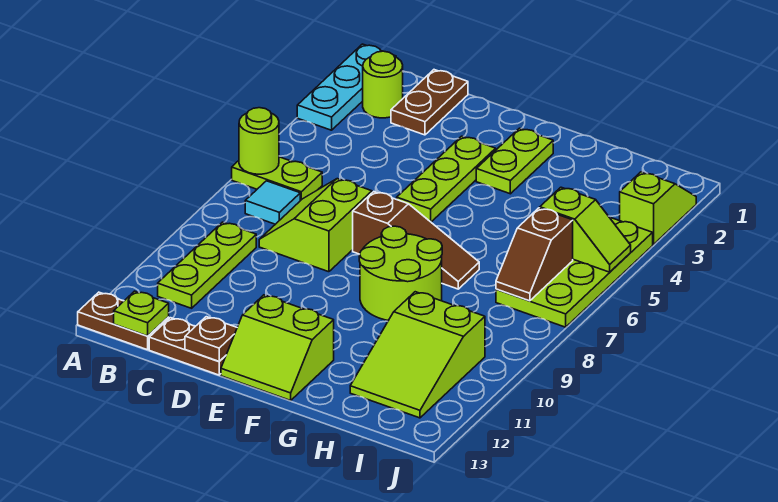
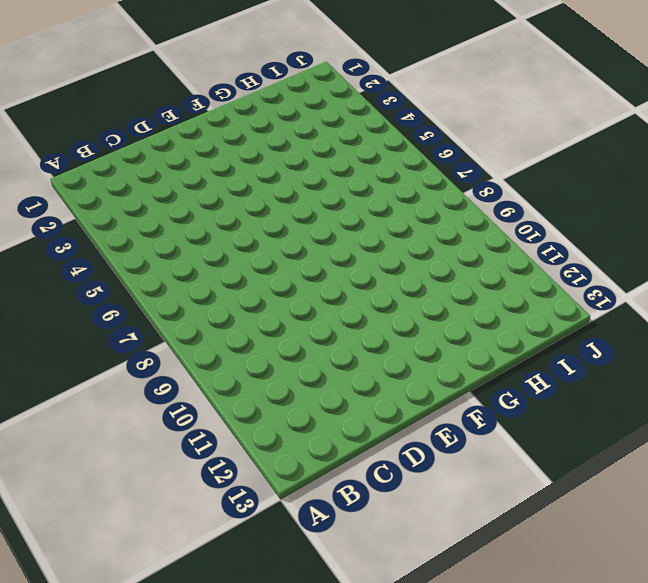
none -> cyan 1x3 plate [297,44,396,130]
none -> lime 1x2 plate [232,157,322,201]
none -> brown 1x2 plate [78,292,169,350]

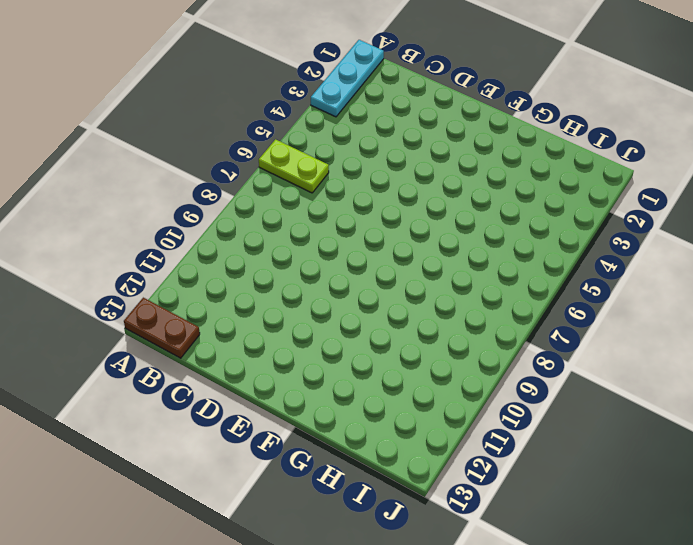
none -> lime 1x1 round brick [363,51,403,118]
none -> cyan 1x1 tile [245,181,300,224]
none -> lime 1x3 plate [158,222,256,308]

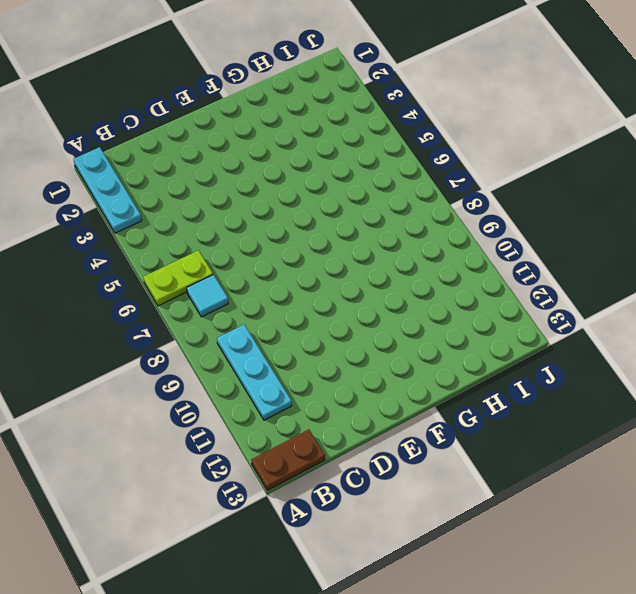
cyan 1x3 plate [217,325,292,420] -> lime 1x3 plate [158,222,256,308]
none -> lime 1x1 round brick [363,51,403,118]
none -> brown 1x2 plate [391,70,468,135]
none -> lime 2x2 slope [259,179,372,272]

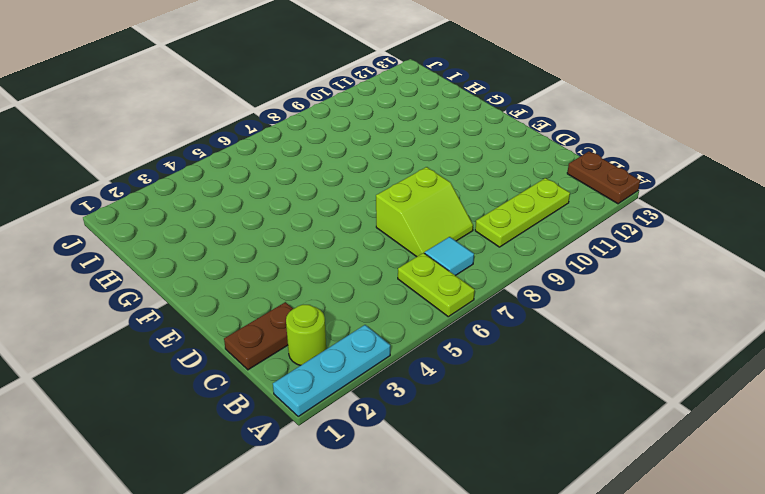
none -> brown 1x2 plate [149,318,226,375]
none -> lime 1x3 plate [397,136,496,222]
none -> brown 1x3 slope [353,192,479,289]

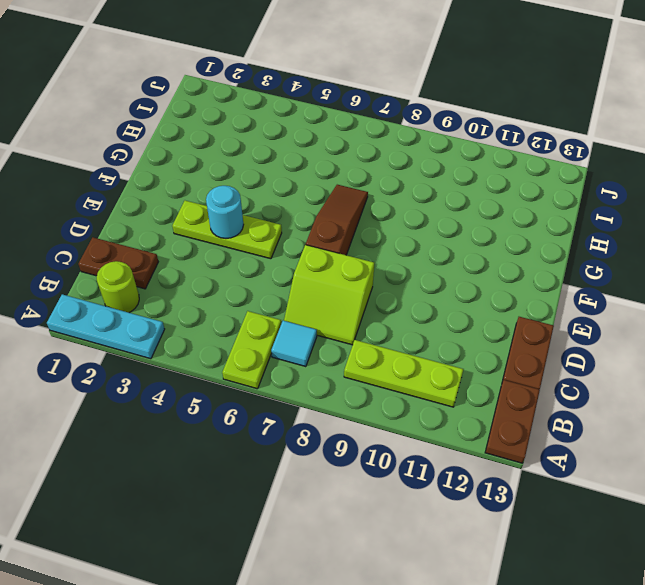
cyan 1x1 round brick [206,186,244,238] -> none
none -> lime 2x2 slope [221,295,334,400]
none -> lime 1x2 plate [476,128,553,194]
none -> lime 2x2 round brick [359,226,442,321]

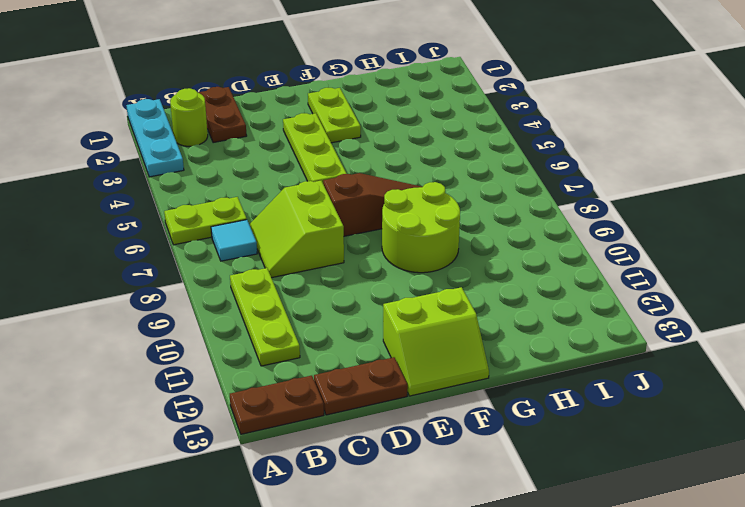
none -> lime 2x3 slope [350,292,485,418]
none -> lime 2x4 plate [496,217,653,327]
none -> lime 1x2 slope [620,172,696,245]

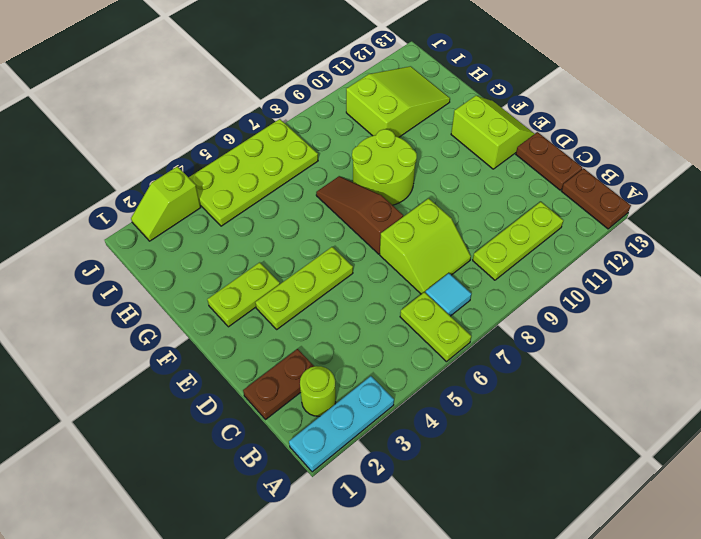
none -> lime 1x1 round brick [239,108,279,174]
none -> lime 1x1 plate [114,291,169,336]
none -> brown 1x1 plate [185,317,237,361]

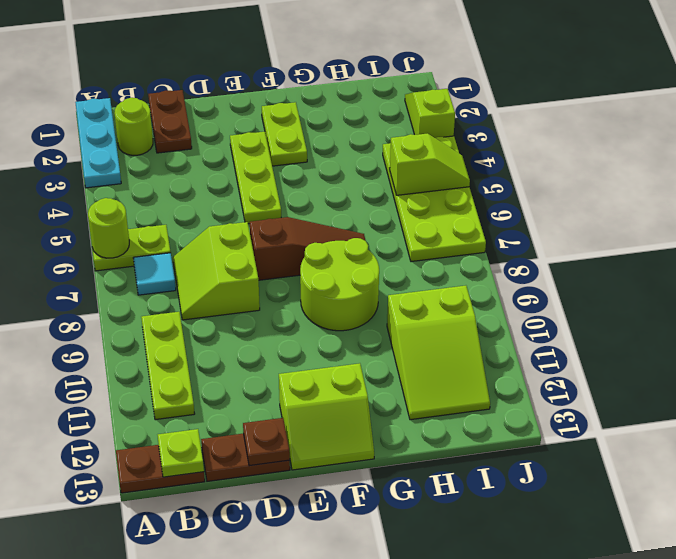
none -> brown 1x2 slope [496,208,573,301]

